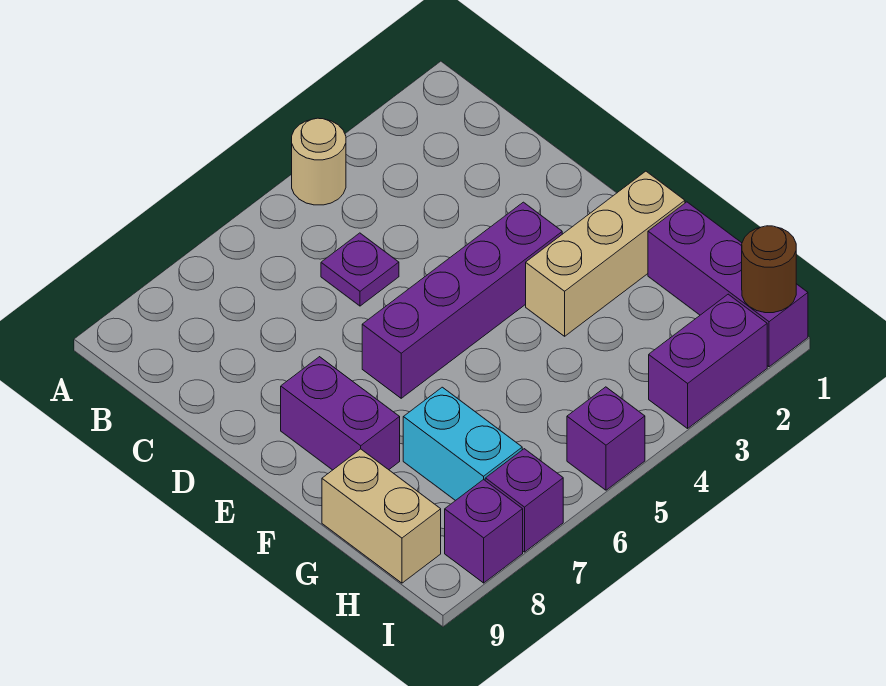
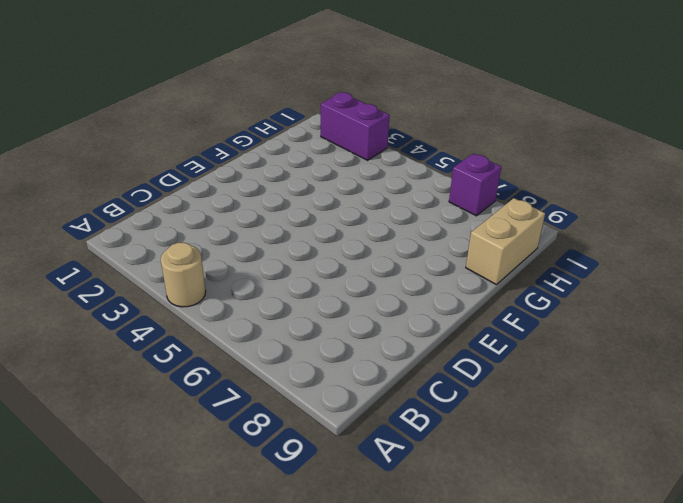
none -> purple 1x1 plate [321,233,399,306]
none -> purple 1x4 brick [362,202,562,398]
none -> purple 1x2 brick [281,357,400,470]

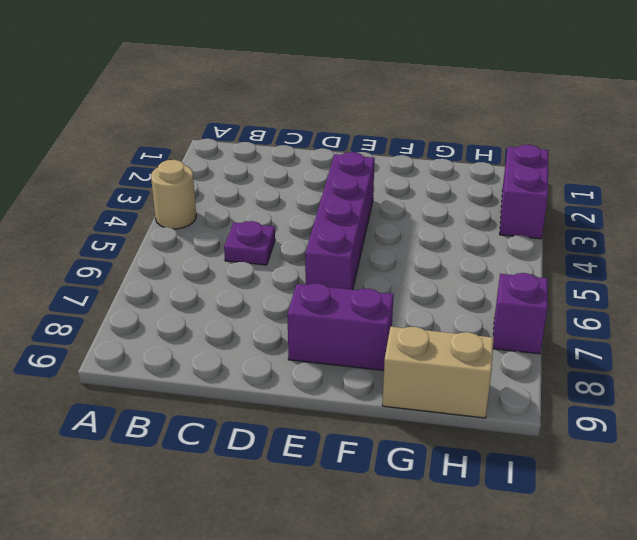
none -> tan 1x3 brick [526,171,685,336]
none -> purple 1x3 brick [648,202,808,367]
none -> cyan 1x2 brick [403,387,522,501]

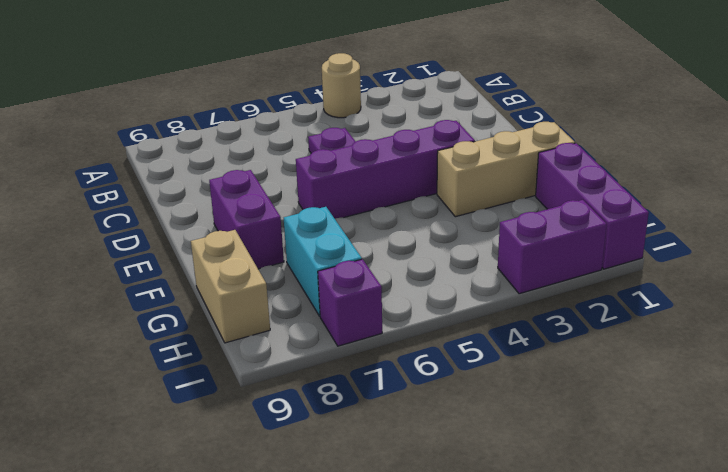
none -> purple 1x1 brick [567,387,645,490]
none -> purple 1x1 brick [445,479,523,583]
none -> brown 1x1 round brick [742,226,796,313]

